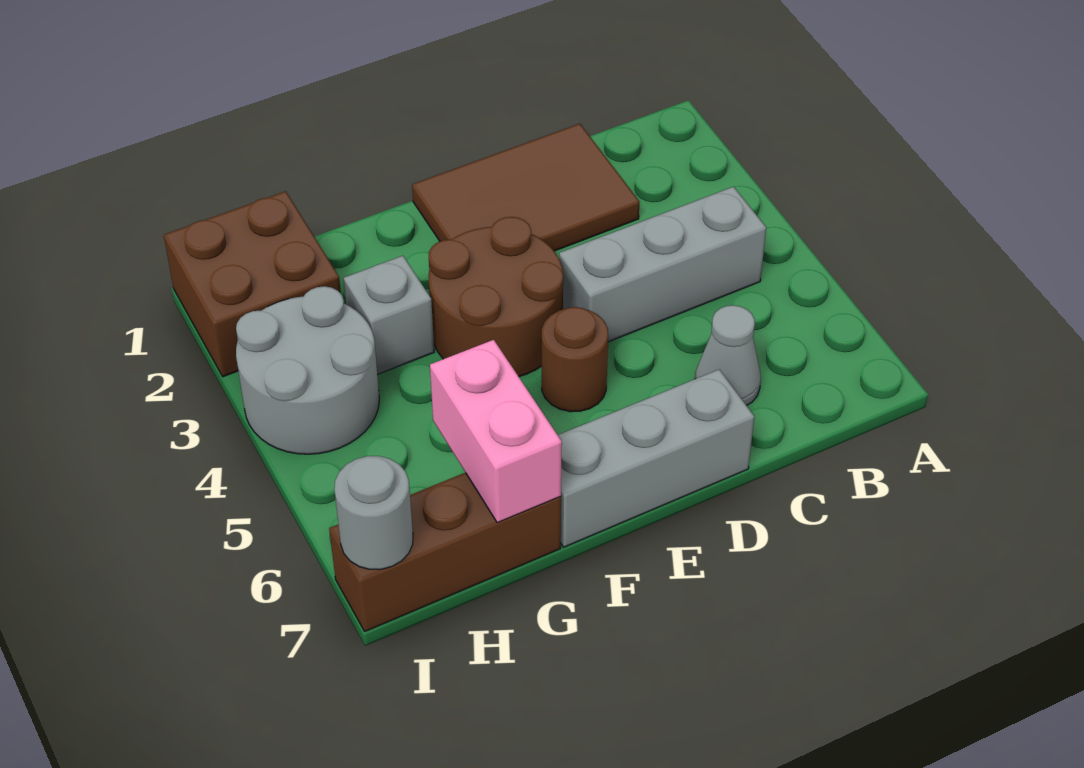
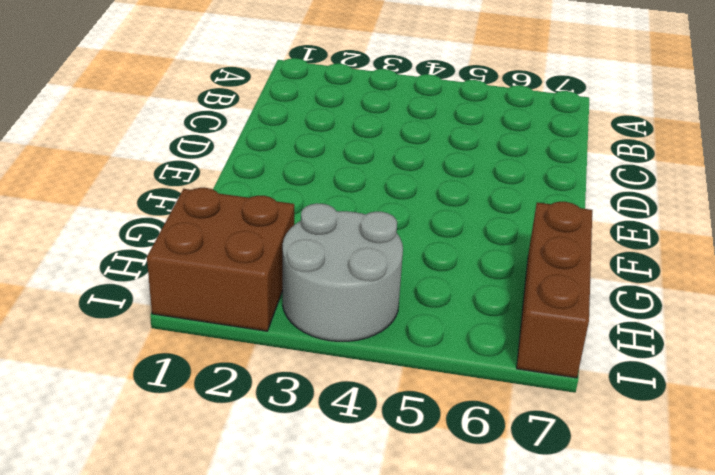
none -> grey 1x3 brick [559,187,766,342]
none -> brown 2x3 tile [412,124,640,251]
none -> grey 1x1 cone [695,305,761,406]

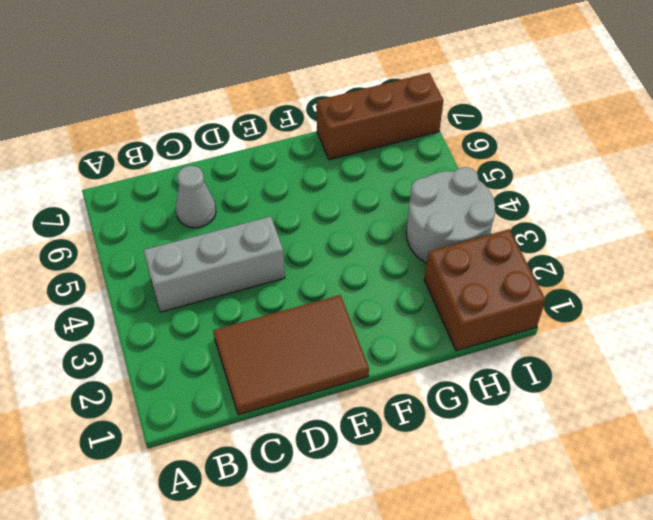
none -> grey 1x3 brick [558,369,754,547]
none -> brown 2x2 round brick [428,217,563,377]
none -> brown 1x1 round brick [542,307,608,412]

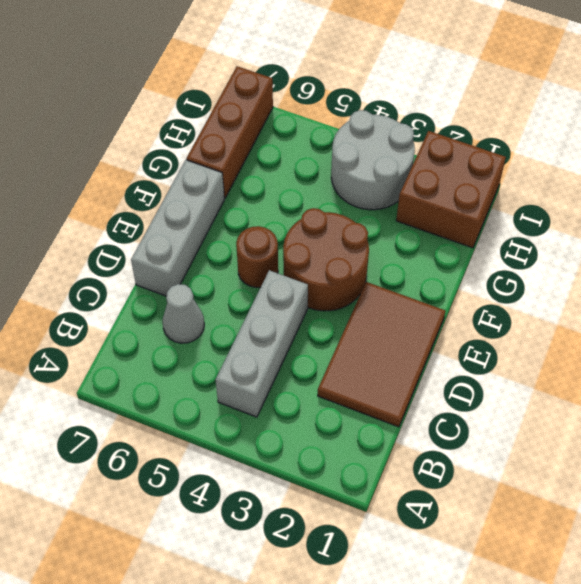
none -> grey 1x1 brick [344,256,434,375]
none -> pink 1x2 brick [430,340,562,523]
none -> grey 1x1 round brick [334,456,413,569]

